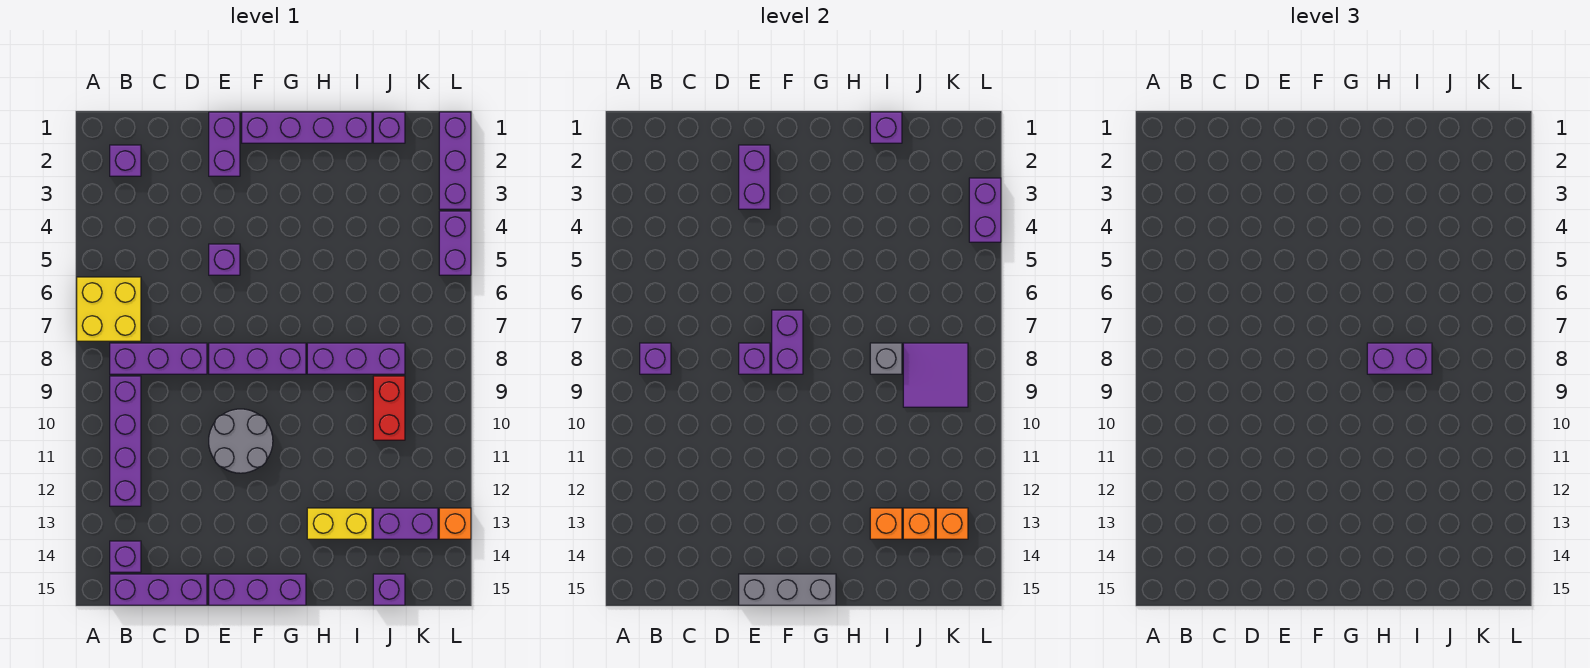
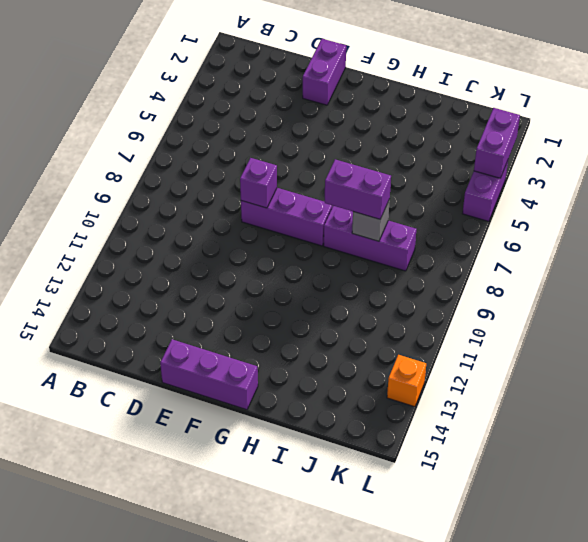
none -> yellow 2x2 brick [77,277,141,341]
none -> purple 1x1 brick [110,145,141,176]
none -> purple 1x3 brick [110,343,207,374]
none -> purple 1x4 brick [110,376,141,506]

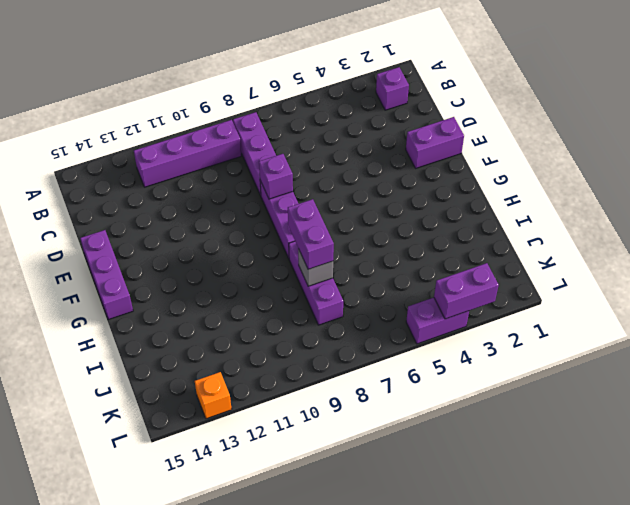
none -> yellow 2x2 brick [77,277,141,341]
none -> purple 1x1 brick [110,541,141,572]
none -> purple 1x3 brick [110,574,207,605]
none -> purple 1x1 brick [209,244,240,275]

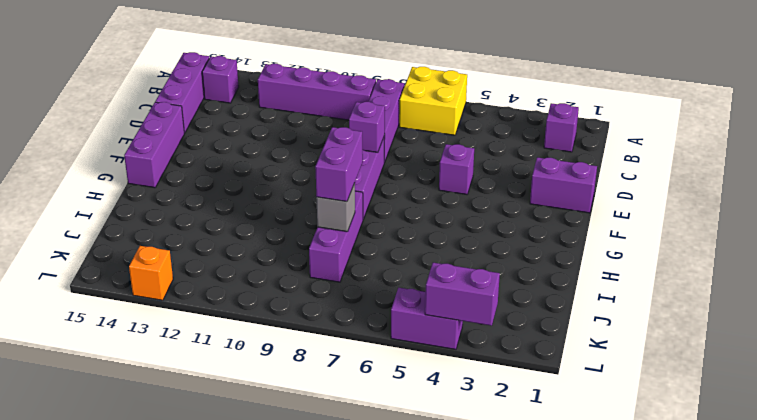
none -> grey 2x2 round brick [209,409,273,473]
none -> purple 1x4 brick [242,112,372,143]
none -> yellow 1x2 brick [307,508,372,539]
none -> purple 1x1 brick [373,112,405,143]

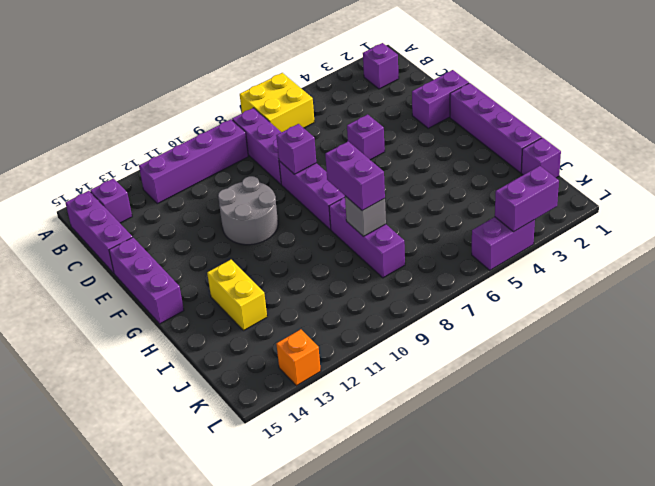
none -> red 1x2 brick [373,376,405,440]
none -> purple 1x2 brick [373,508,438,539]
none -> purple 1x1 brick [373,574,405,605]
none -> purple 1x3 brick [439,112,471,209]

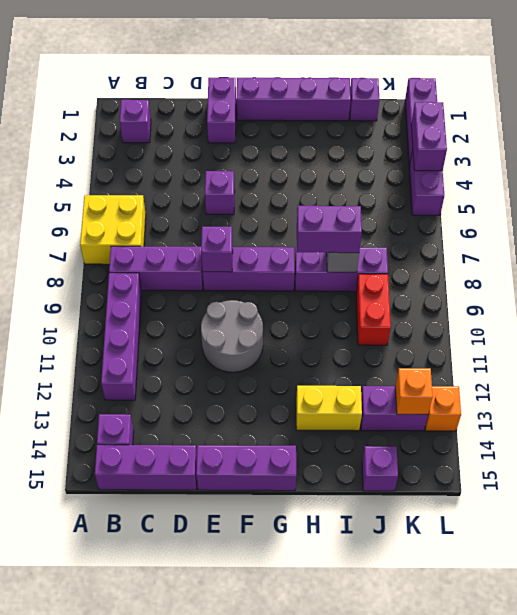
none -> purple 1x1 brick [640,343,671,374]
none -> purple 1x2 brick [739,145,770,209]
none -> grey 1x3 brick [739,574,836,605]
none -> purple 1x2 brick [772,310,803,374]

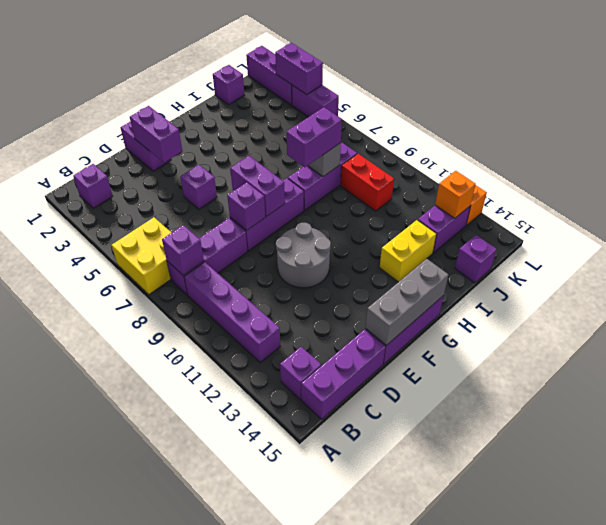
none -> purple 1x4 brick [242,112,372,143]
none -> purple 1x1 brick [870,112,902,143]
none -> orange 1x1 brick [870,508,902,539]
none -> purple 2x2 tile [903,343,968,407]

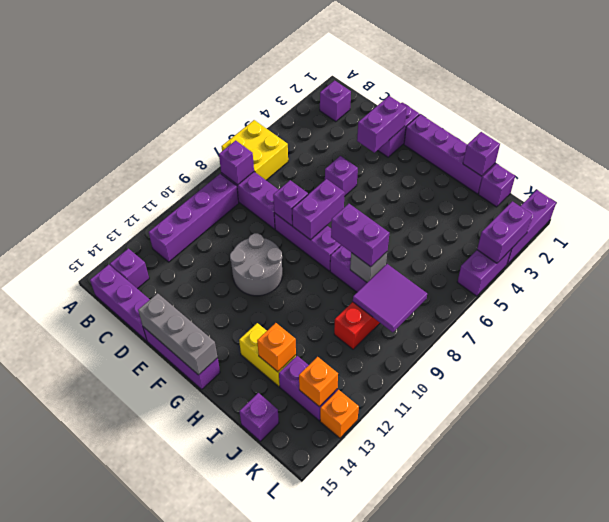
none -> orange 1x1 brick [903,508,935,539]

